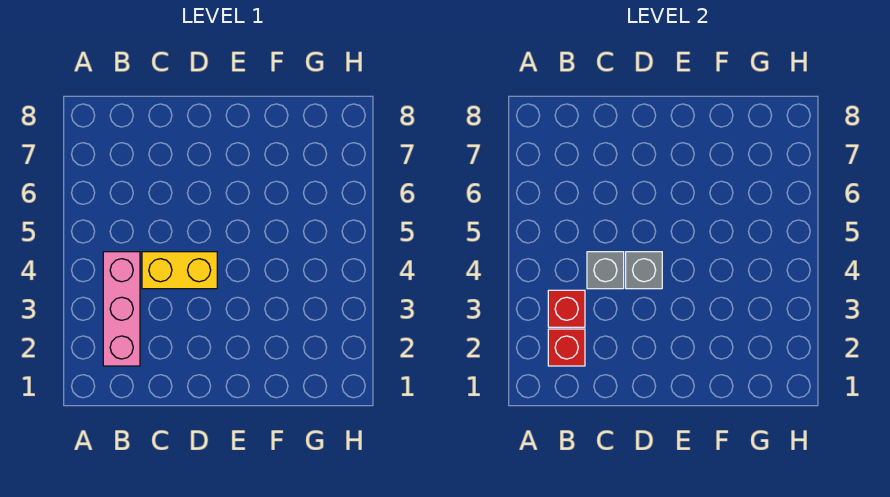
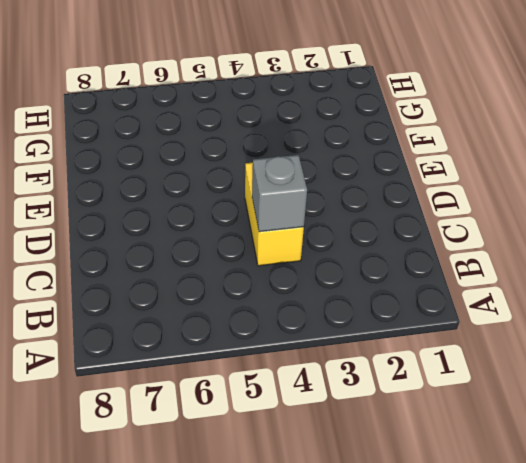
none -> pink 1x3 brick [103,252,140,366]
none -> red 1x1 brick [548,329,585,366]

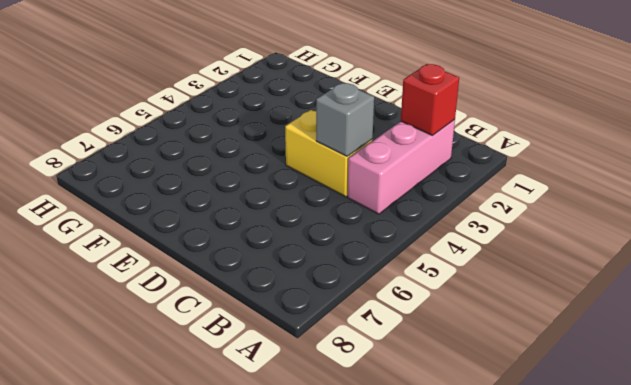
none -> red 1x1 brick [548,290,585,327]
none -> grey 1x1 brick [626,252,662,289]

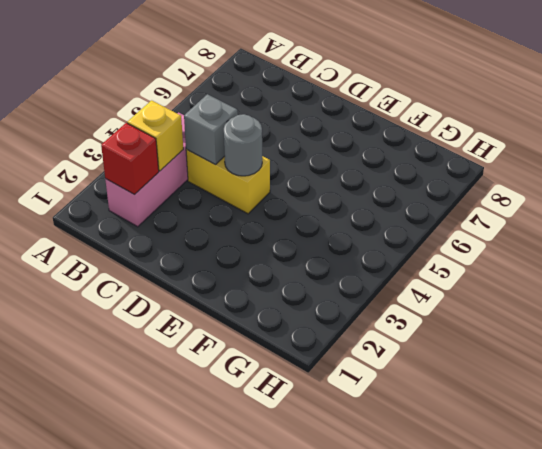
yellow 1x1 brick [127,100,183,171] -> red 1x1 brick [548,290,585,327]
grey 1x1 round brick [224,114,262,176] -> grey 1x1 brick [626,252,662,289]

